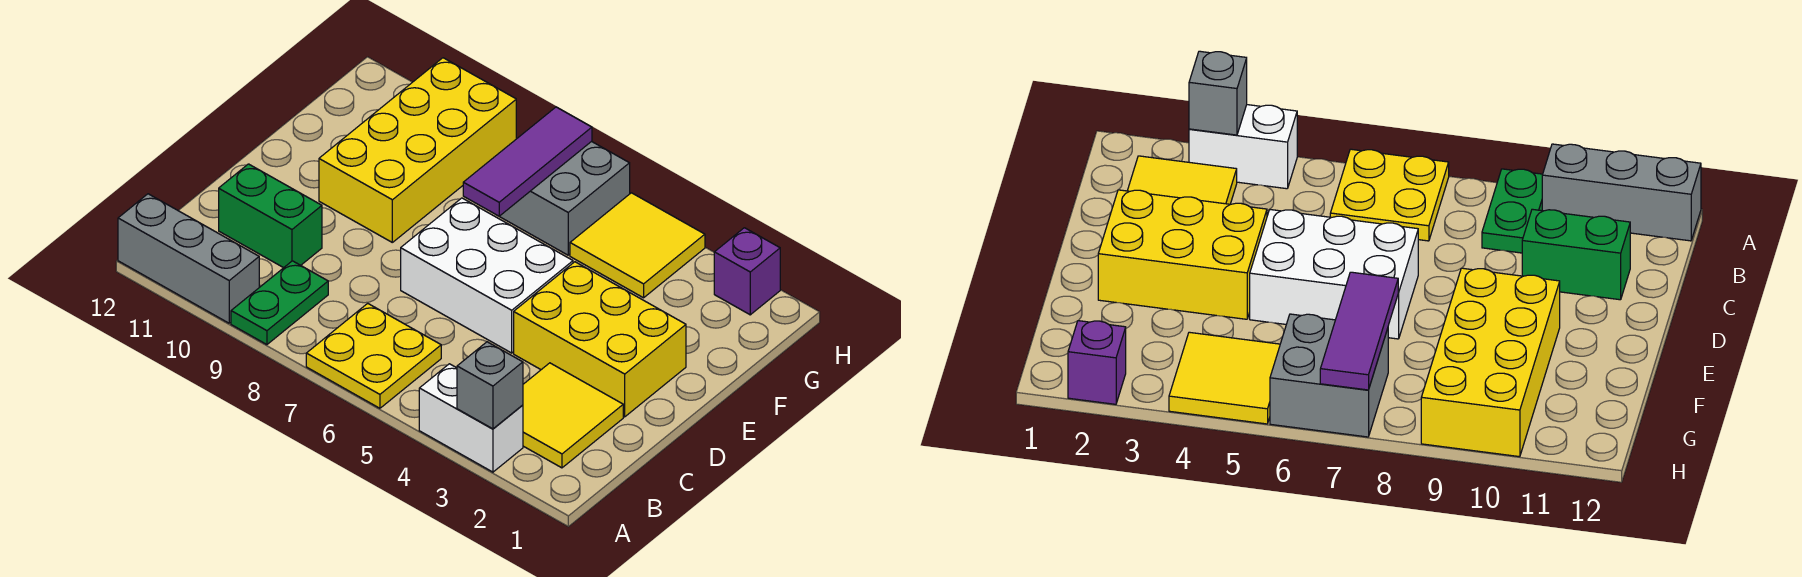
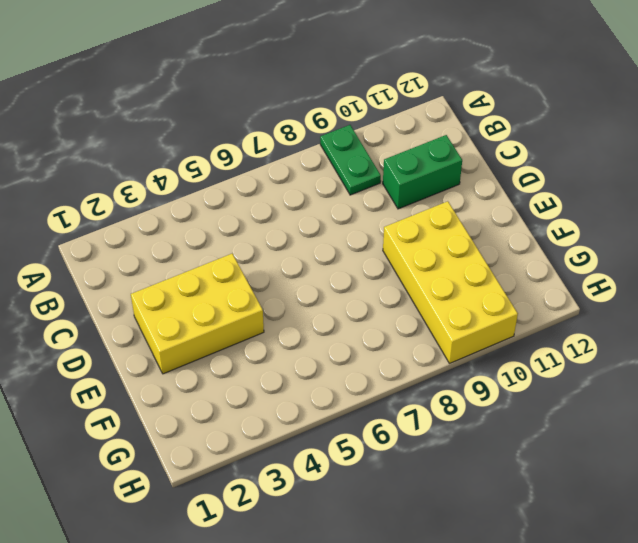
none -> white 1x2 brick [419,364,523,472]
none -> yellow 2x2 plate [306,303,441,408]
none -> grey 1x3 brick [118,194,259,323]

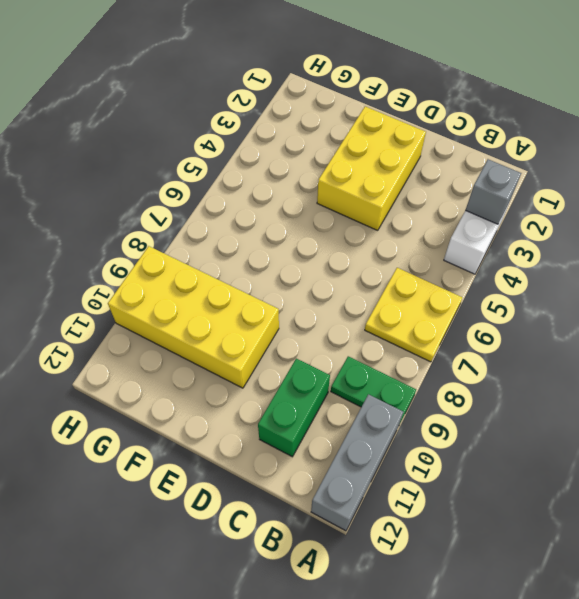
none -> yellow 2x2 tile [523,363,623,468]
none -> white 2x3 brick [401,198,573,353]
none -> yellow 2x2 tile [570,193,705,298]

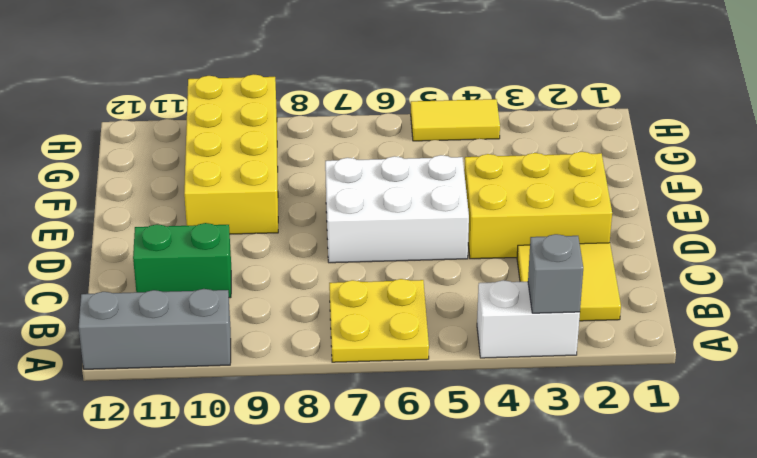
yellow 1x2 tile [411,99,500,141] -> yellow 2x2 tile [570,193,705,298]
none -> green 1x2 plate [231,261,328,345]
none -> grey 2x2 brick [499,141,630,255]
none -> purple 1x1 brick [714,228,780,315]

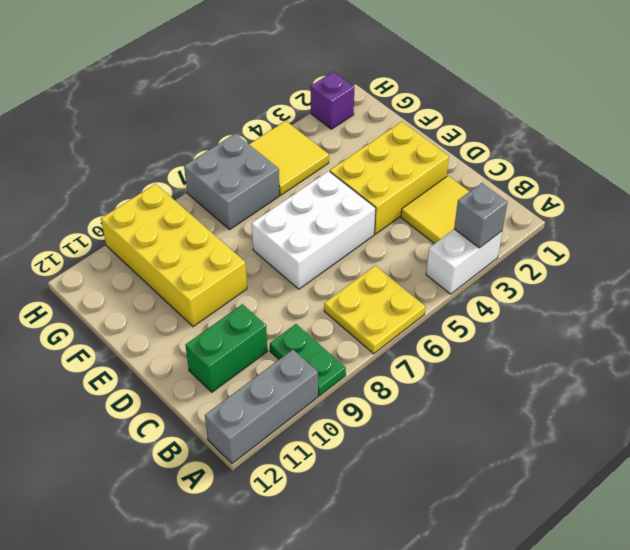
none -> purple 1x3 tile [463,107,592,216]

